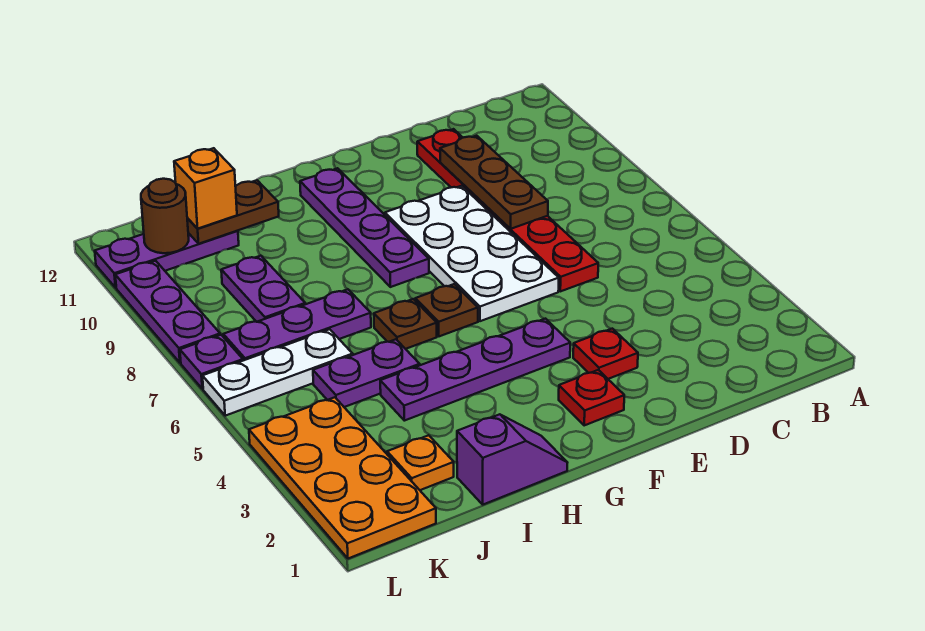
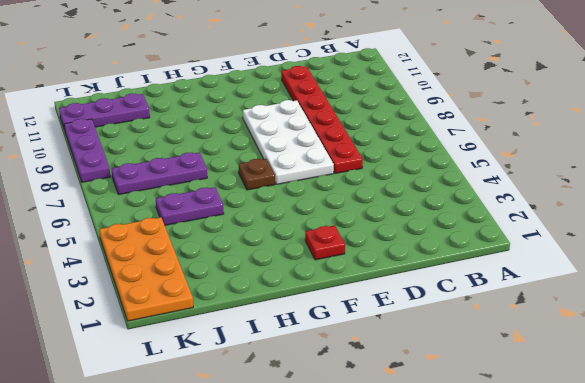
none -> red 1x1 plate [573,329,638,379]
none -> purple 1x4 plate [380,319,570,421]
none -> purple 1x4 plate [300,168,429,287]

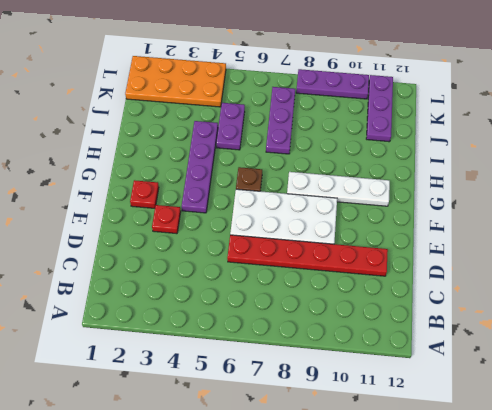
white 1x4 plate [287,172,390,206] -> purple 1x4 plate [300,168,429,287]
none -> purple 1x2 slope [457,414,568,505]
none -> brown 1x1 plate [374,299,437,349]
none -> orange 1x1 plate [387,435,454,490]

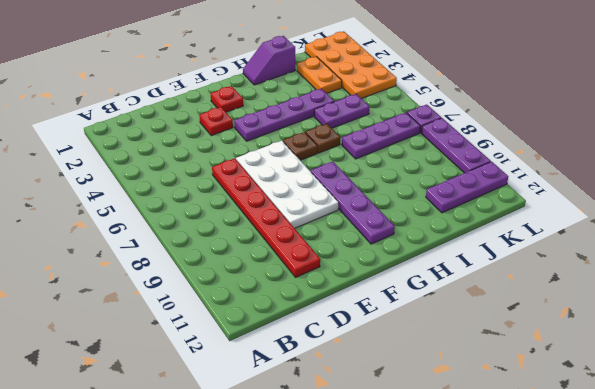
orange 1x2 plate [297,57,342,93] -> orange 1x1 plate [387,435,454,490]
none -> white 1x3 plate [202,329,353,416]
none -> purple 1x2 plate [221,256,305,322]
none -> brown 1x3 plate [440,136,548,229]

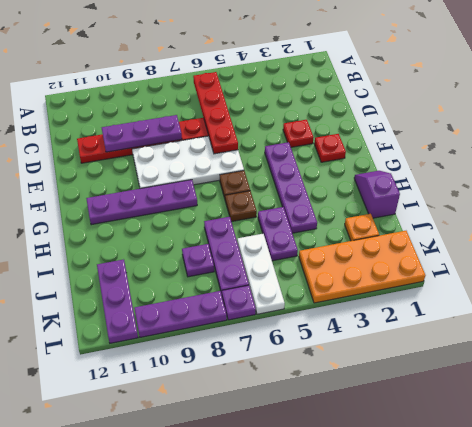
red 1x4 plate [193,72,238,154] -> none
purple 1x3 plate [102,115,182,152] -> brown 1x3 plate [440,136,548,229]
purple 1x1 plate [182,244,214,277] -> purple 1x2 plate [221,256,305,322]
none -> brown 1x2 plate [187,180,279,244]
none -> brown 1x1 round brick [141,179,189,253]
none -> orange 1x1 brick [174,148,237,229]

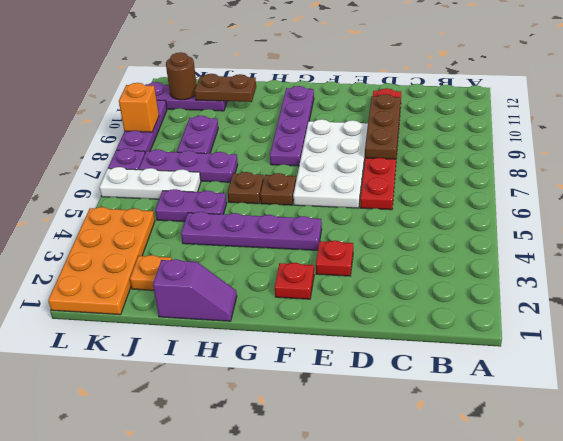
orange 1x1 brick [119,83,159,132] -> orange 1x1 brick moved to [174,148,237,229]

